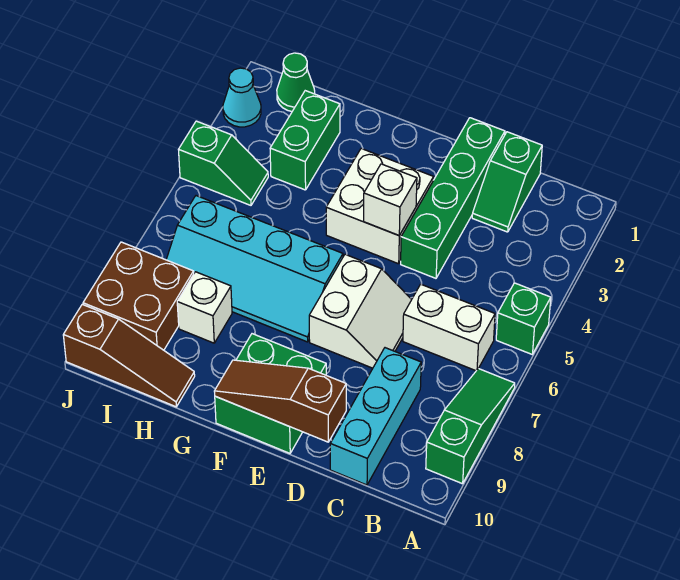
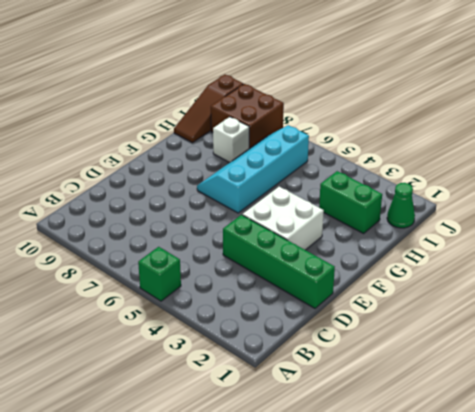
none -> green 1x3 slope [426,369,515,484]
none -> white 1x2 brick [403,284,495,371]
none -> green 1x2 slope [472,132,542,232]

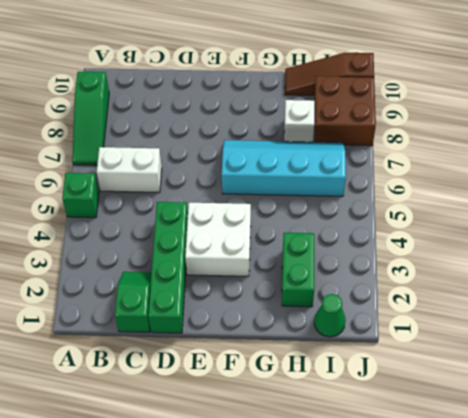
none -> cyan 1x3 brick [330,348,421,485]
none -> white 2x2 slope [309,254,412,368]
none -> green 2x2 brick [215,334,326,453]

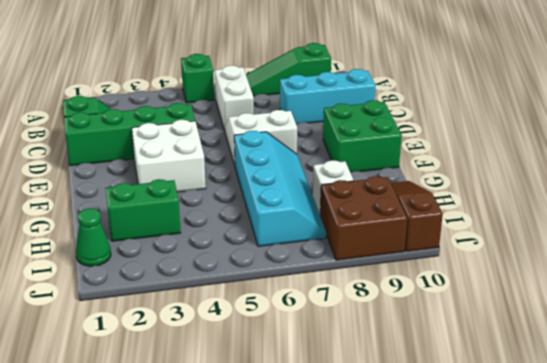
none -> green 1x2 slope [178,121,268,205]
none -> cyan 1x1 cone [223,68,261,127]
none -> brown 1x3 slope [214,360,346,442]

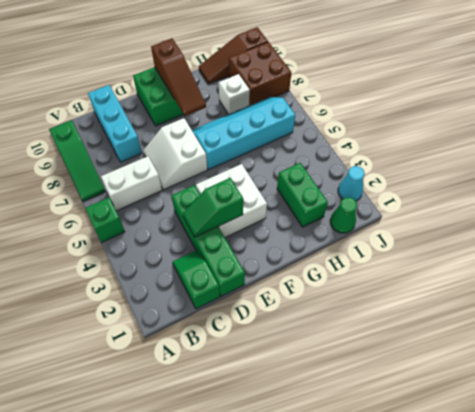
green 1x2 slope [183,178,243,237] -> green 1x2 slope moved to [178,121,268,205]
brown 1x3 slope [151,39,206,116] -> brown 1x3 slope turned to [214,360,346,442]
none -> white 1x1 brick [364,164,417,235]

